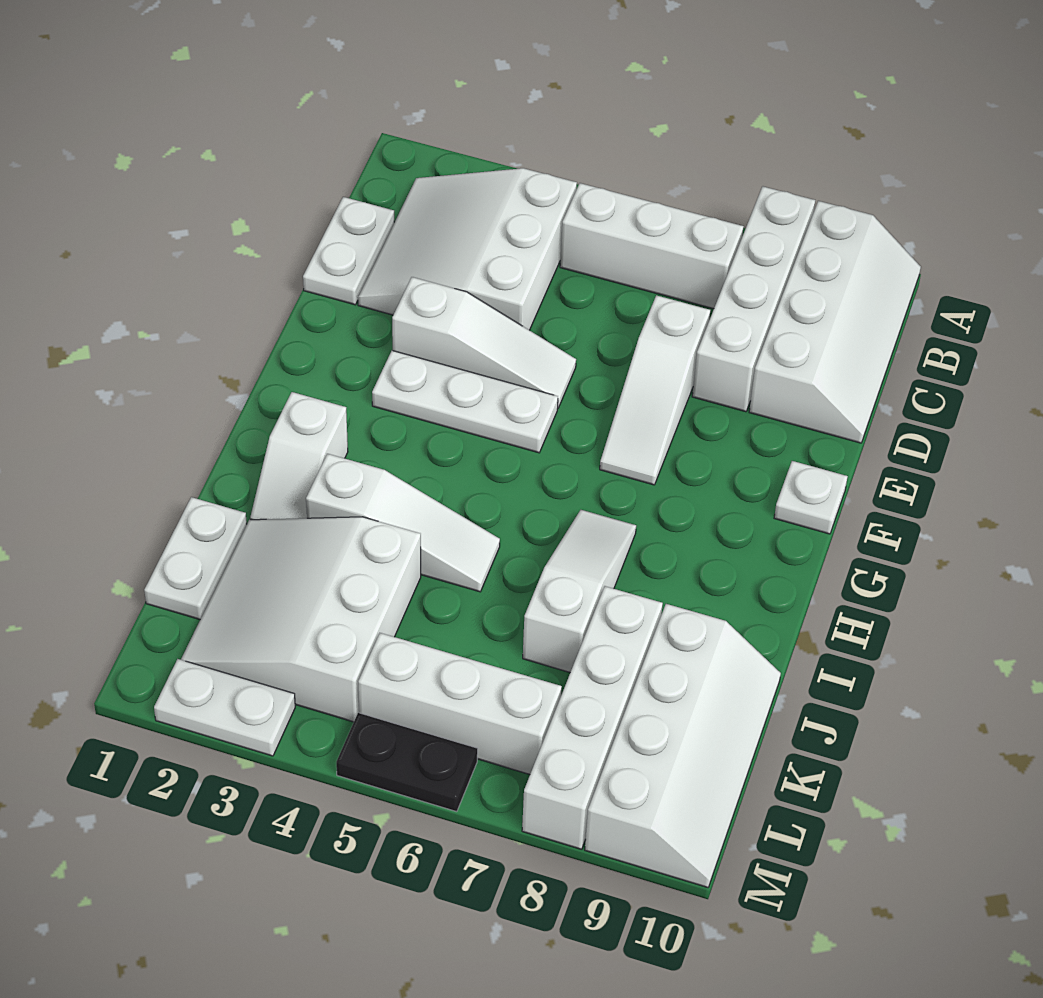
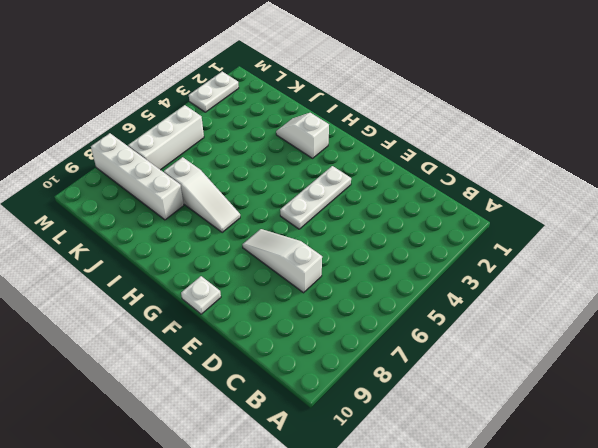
none -> white 1x4 brick [692,186,815,412]
none -> white 2x4 slope [749,201,921,443]
none -> white 3x3 slope [358,168,577,330]

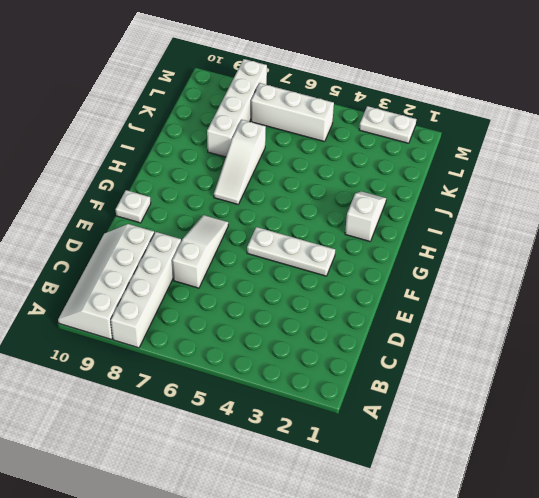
none -> white 3x3 slope [358,168,577,330]
none -> white 1x3 brick [560,183,744,309]
none -> white 1x2 plate [303,197,394,305]

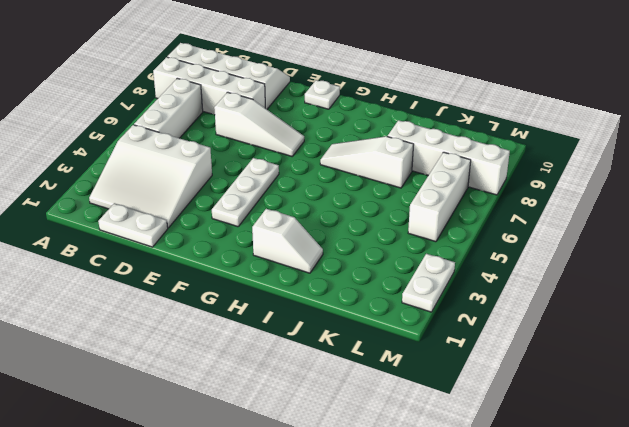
none -> white 1x3 slope [392,277,576,408]
none -> white 1x3 slope [306,454,500,592]
none -> white 1x2 plate [144,497,247,619]

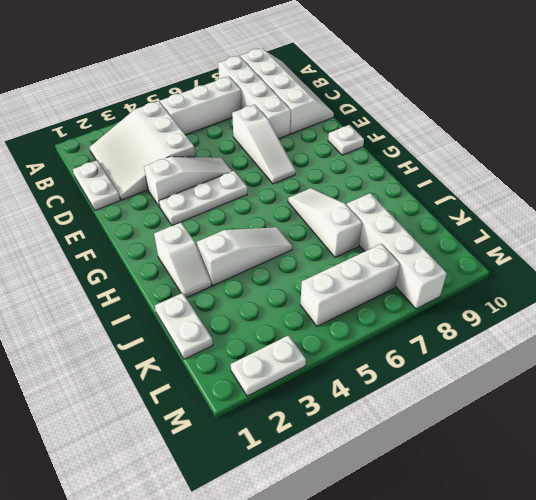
none -> white 3x3 slope [181,517,421,722]
none -> white 2x4 slope [585,604,781,887]
none -> black 1x2 plate [336,713,478,812]

